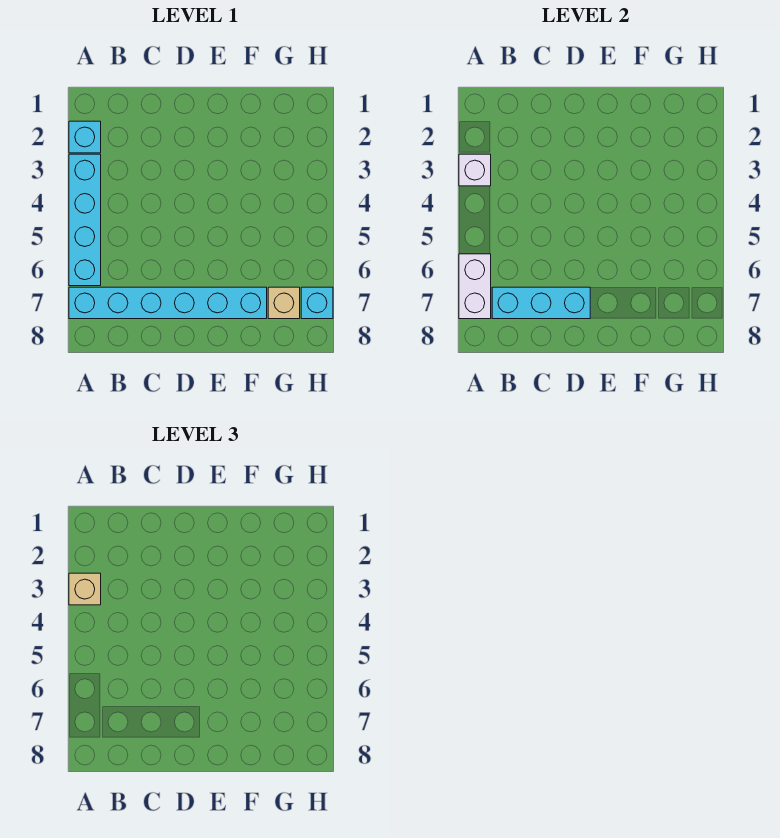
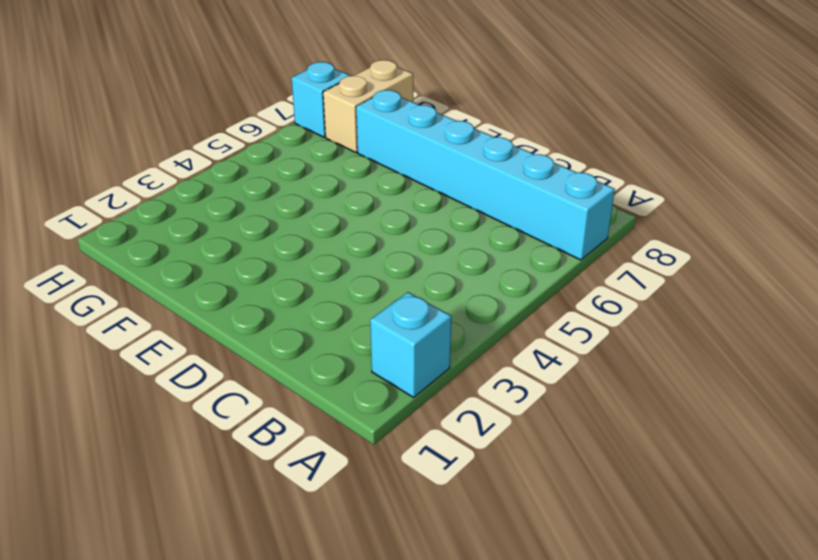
tan 1x2 brick [323,60,413,153] -> tan 1x1 brick [268,287,300,319]
none -> cyan 1x4 brick [69,154,101,286]
none -> white 1x1 brick [459,154,491,186]

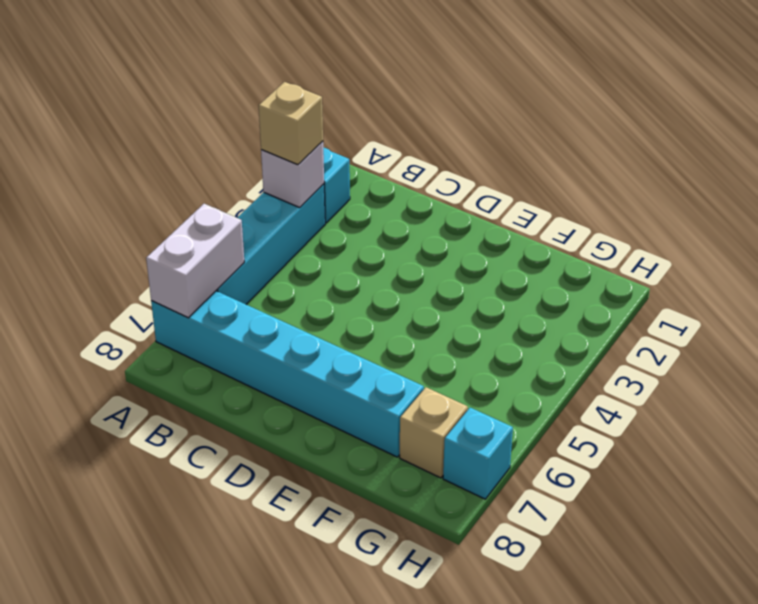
none -> cyan 1x3 brick [492,287,590,319]

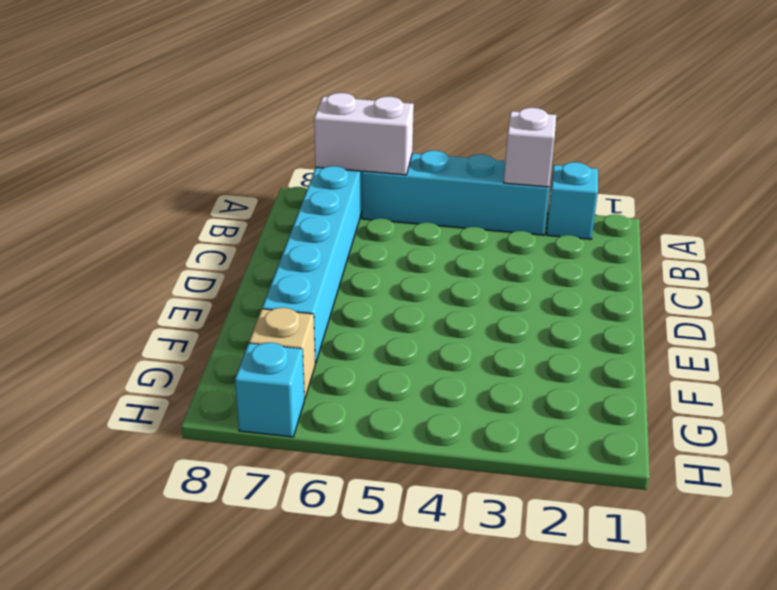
none -> cyan 1x3 brick [492,287,590,319]
none -> tan 1x1 brick [69,573,101,605]

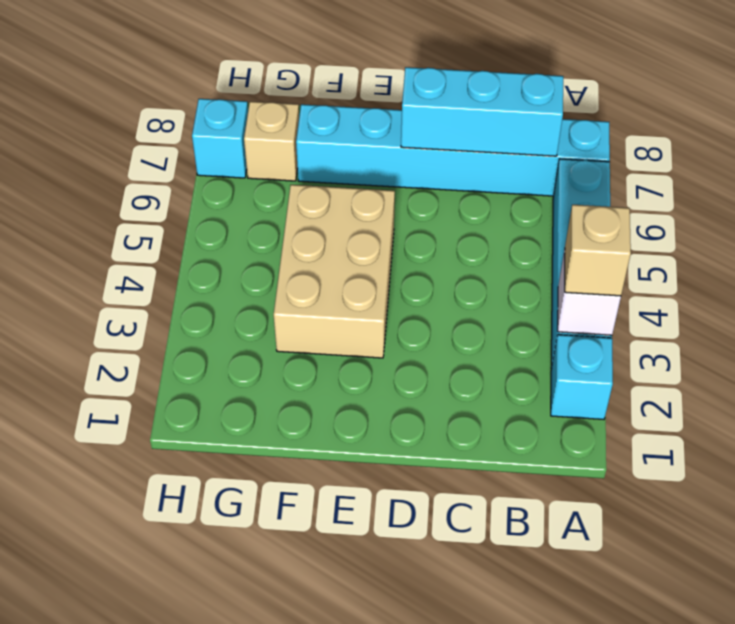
tan 2x3 brick [274,185,395,358] -> none
none -> white 1x2 brick [459,254,491,319]

